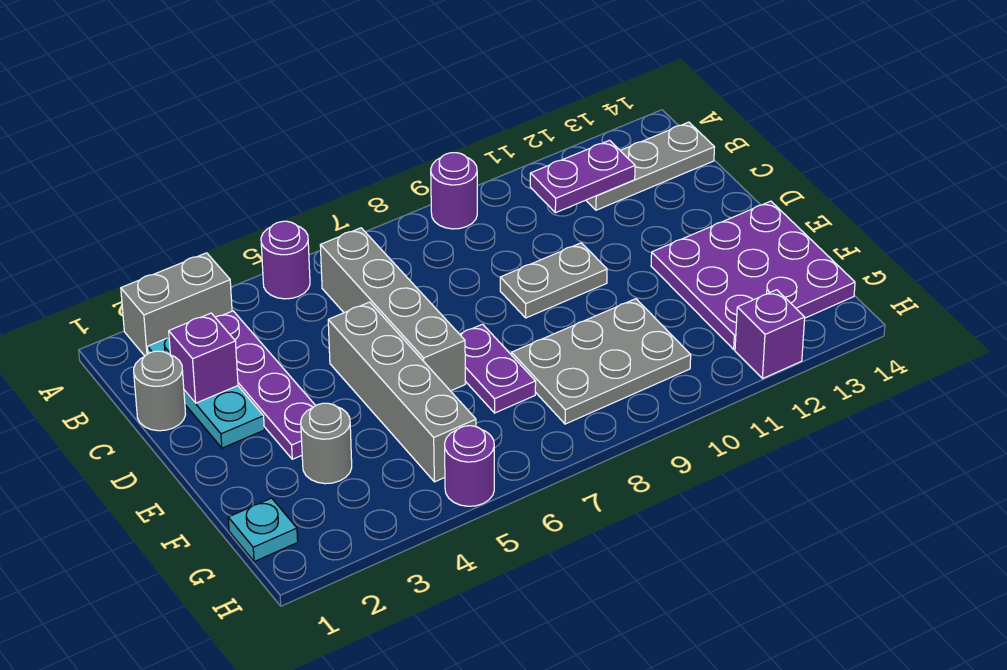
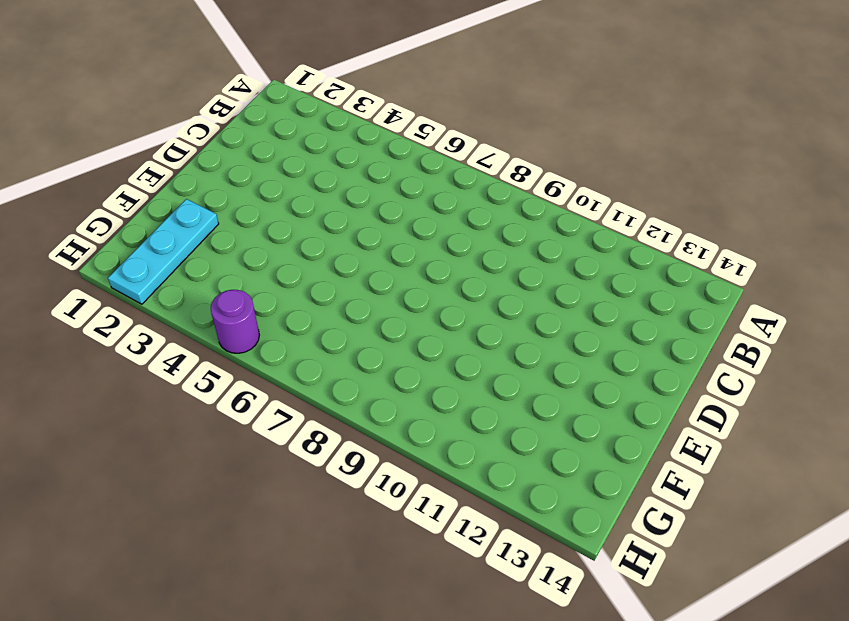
cyan 1x3 plate [108,199,219,304] -> cyan 1x3 plate moved to [148,337,264,448]
none -> grey 1x2 brick [121,253,232,356]
none -> purple 1x1 round brick [261,221,310,299]
none -> purple 1x1 round brick [431,153,477,229]

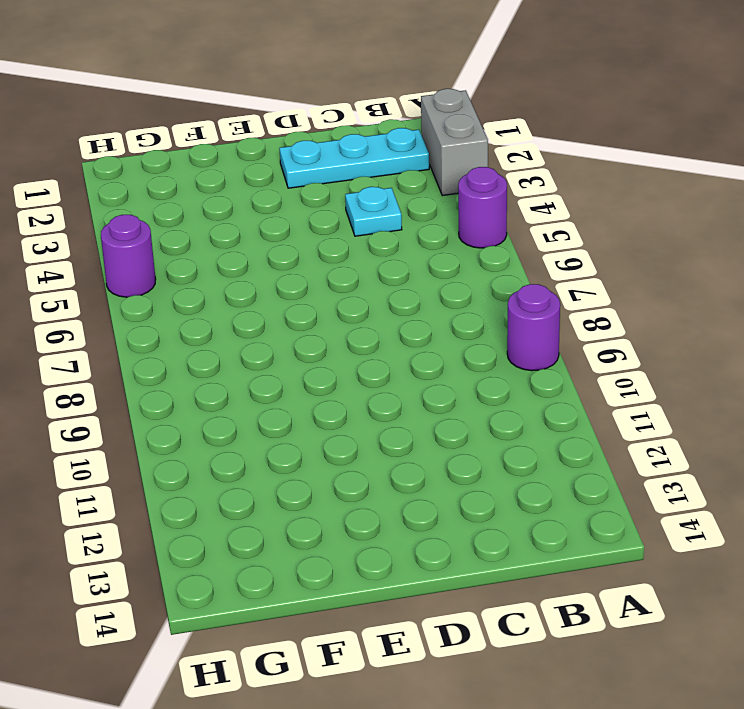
cyan 1x1 plate [345,187,402,236] -> cyan 1x1 plate moved to [228,498,298,562]
none -> purple 1x4 plate [215,311,316,459]
none -> grey 1x4 brick [320,228,465,391]
none -> grey 1x3 plate [586,122,714,210]

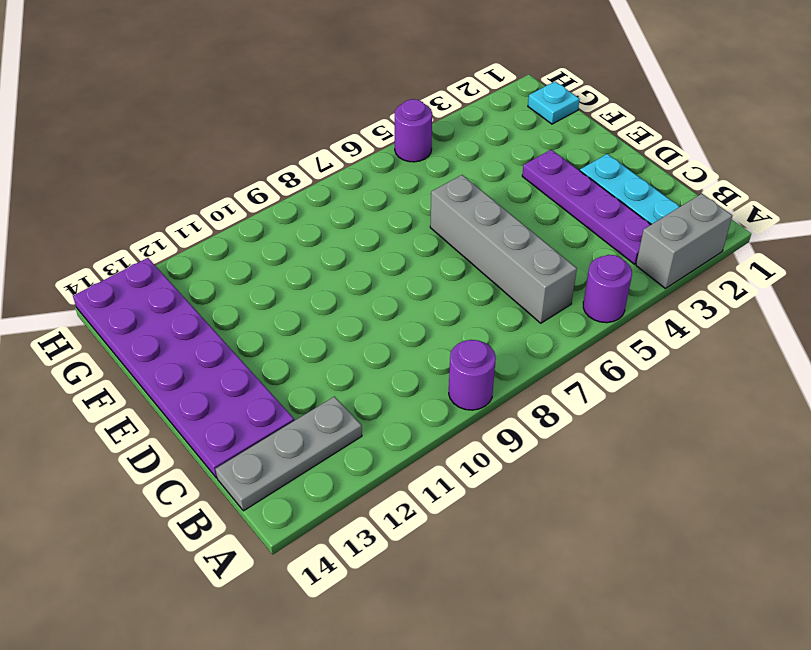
purple 2x6 plate [73,258,294,478] -> purple 3x3 plate [651,201,855,349]
none -> grey 1x1 round brick [134,351,186,431]
none -> grey 1x4 brick [328,302,476,482]
none -> grey 1x2 plate [500,243,607,318]

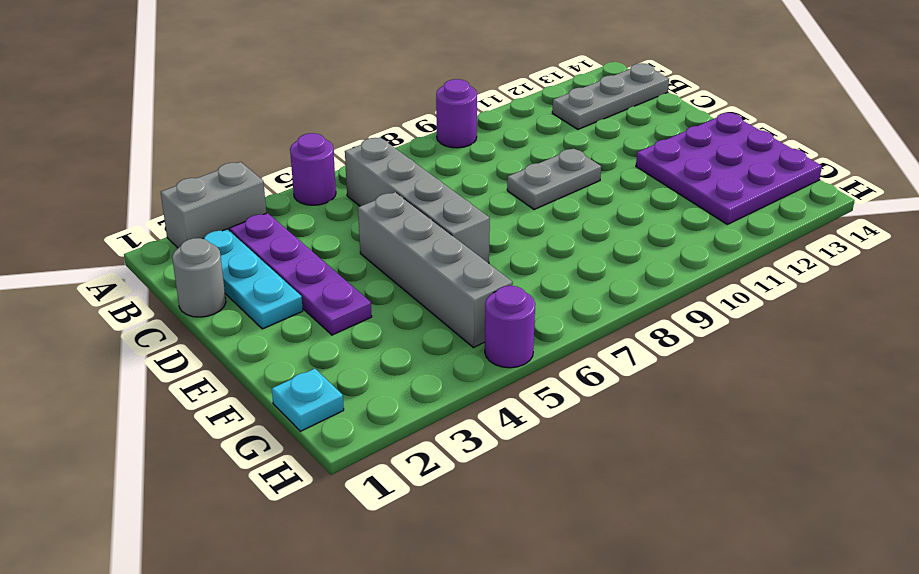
none -> purple 1x2 plate [460,324,536,413]
none -> grey 1x1 round brick [301,403,352,484]
none -> grey 2x3 plate [512,299,691,424]

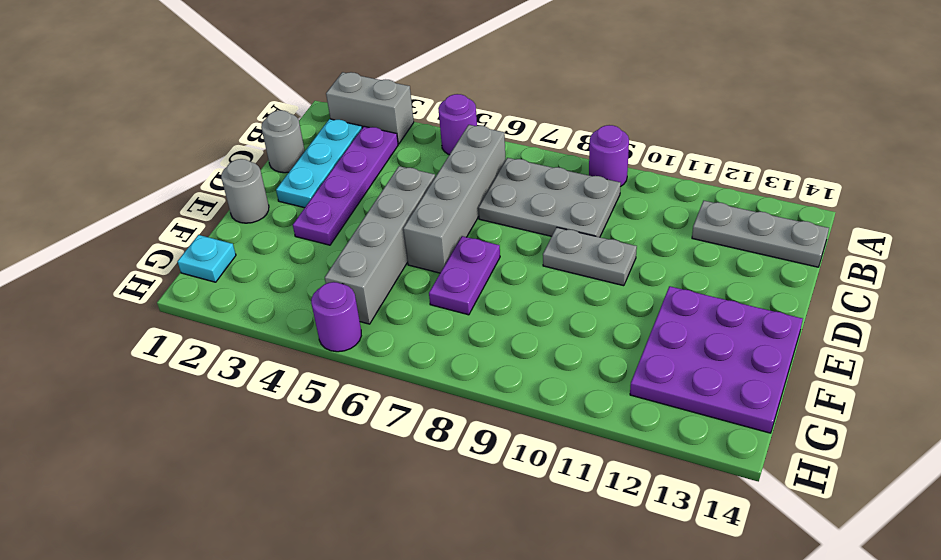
grey 2x3 plate [478,158,621,237] -> grey 2x3 plate moved to [512,299,691,424]
grey 1x1 round brick [221,159,269,223] -> grey 1x1 round brick moved to [301,403,352,484]
none -> purple 1x1 brick [735,290,805,379]
none -> purple 1x2 plate [530,140,635,213]
none -> purple 1x1 brick [169,313,238,403]

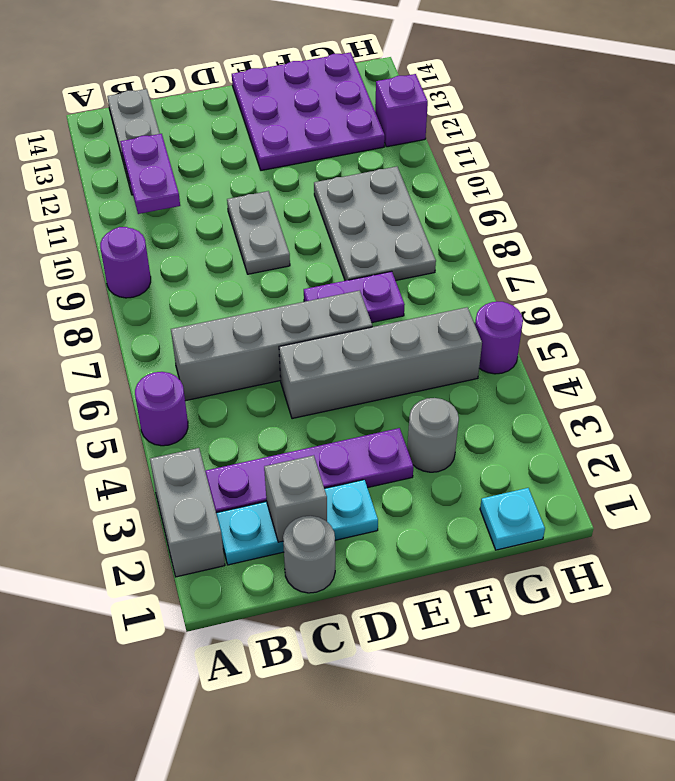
grey 1x1 brick [264,455,327,542] -> purple 1x1 brick [169,313,238,403]

